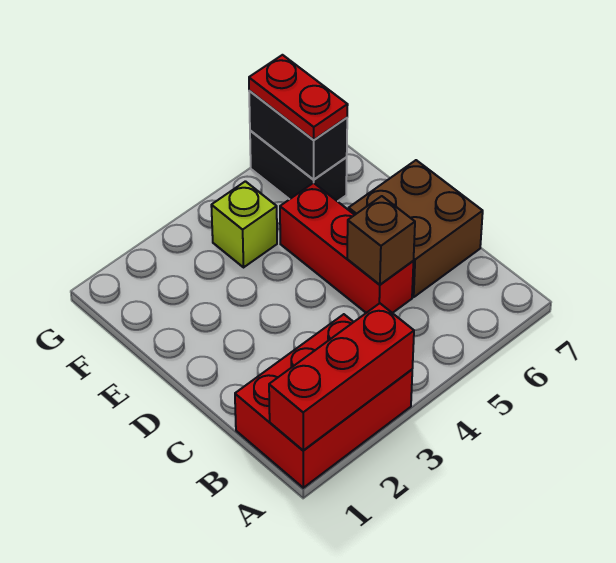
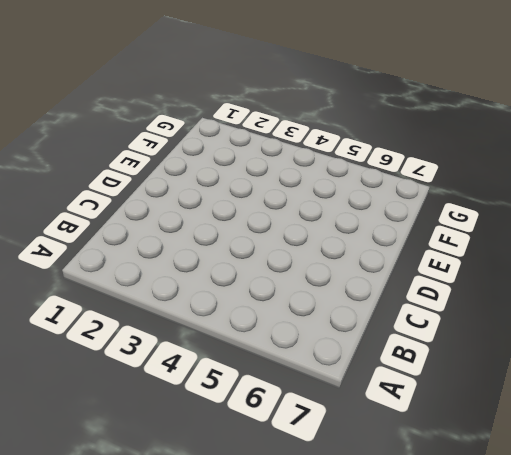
none -> red 2x3 brick [235,314,412,488]
none -> red 1x3 brick [280,183,413,313]

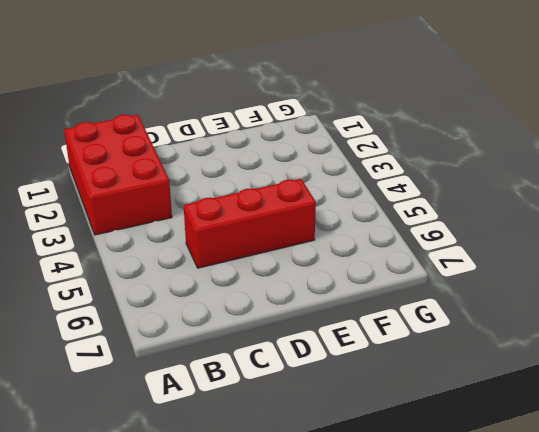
none -> brown 2x2 brick [349,160,483,297]
none -> lime 1x1 brick [211,181,277,267]

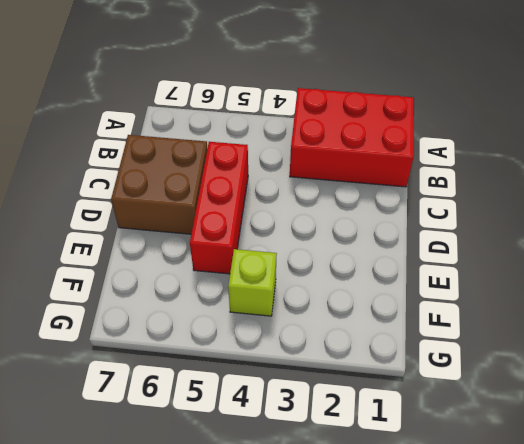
none -> black 1x2 brick [250,131,347,201]
none -> red 1x3 brick [269,303,414,451]

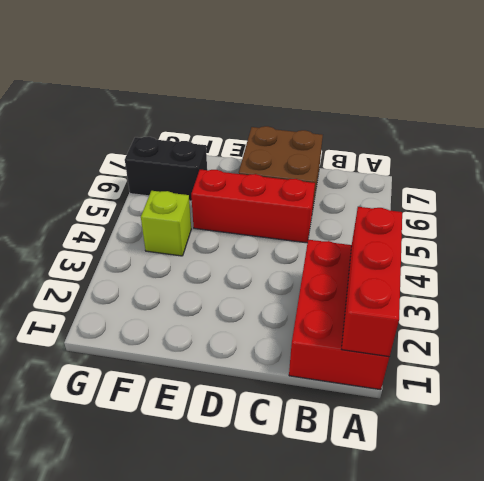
none -> brown 1x1 brick [347,196,415,285]
none -> black 1x2 brick [249,91,347,180]

